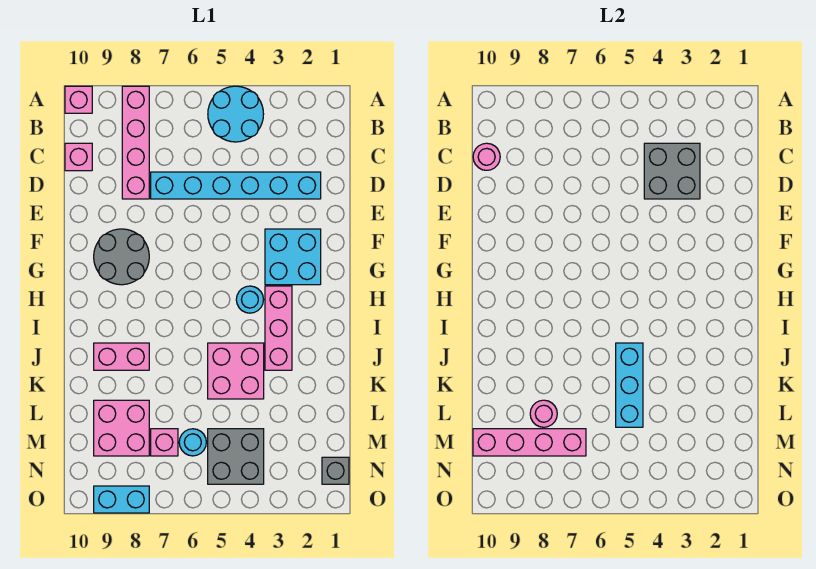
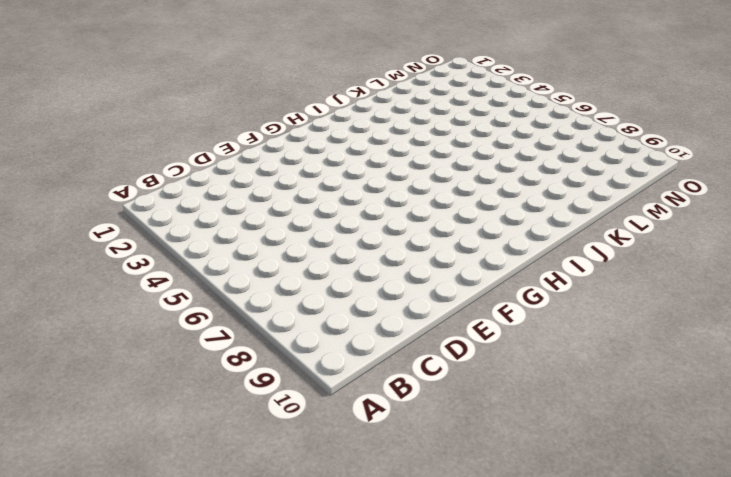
none -> cyan 2x2 round brick [208,86,264,142]
none -> pink 1x4 brick [122,86,149,199]
none -> pink 1x1 brick [65,86,92,113]

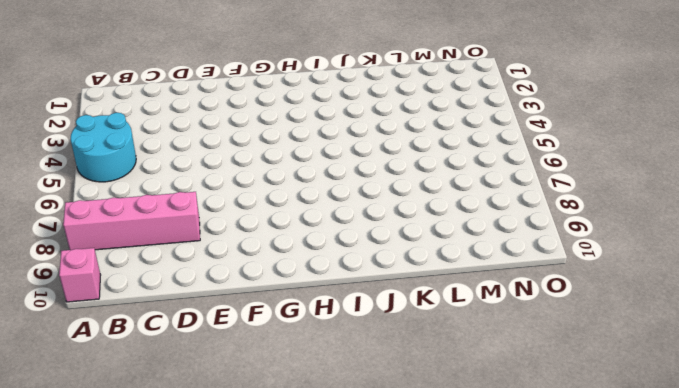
none -> pink 1x1 brick [65,143,92,171]
none -> cyan 1x6 brick [151,172,321,199]
none -> cyan 2x2 brick [265,229,321,285]

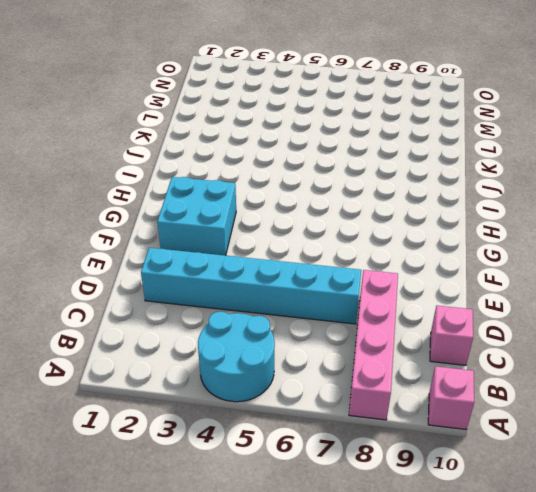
none -> grey 2x2 round brick [94,229,149,285]
none -> pink 1x3 brick [265,286,292,370]
none -> cyan 1x1 round brick [236,286,264,313]

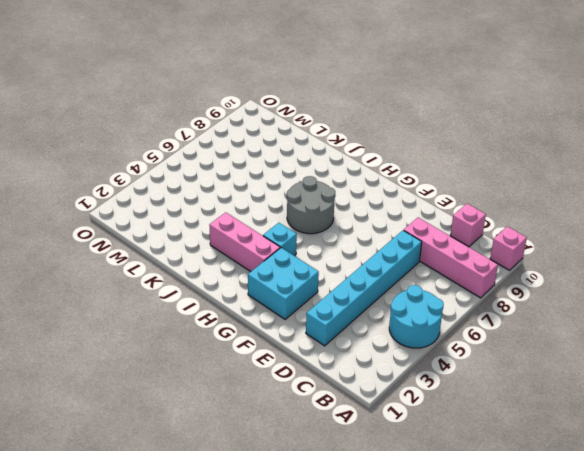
cyan 1x1 brick [263,223,297,256] -> cyan 1x1 round brick [236,286,264,313]
grey 2x2 round brick [287,176,335,234] -> grey 2x2 round brick moved to [94,229,149,285]
none -> pink 2x2 brick [208,343,264,399]
none -> pink 1x2 brick [94,343,149,370]
none -> pink 2x2 brick [94,400,149,456]

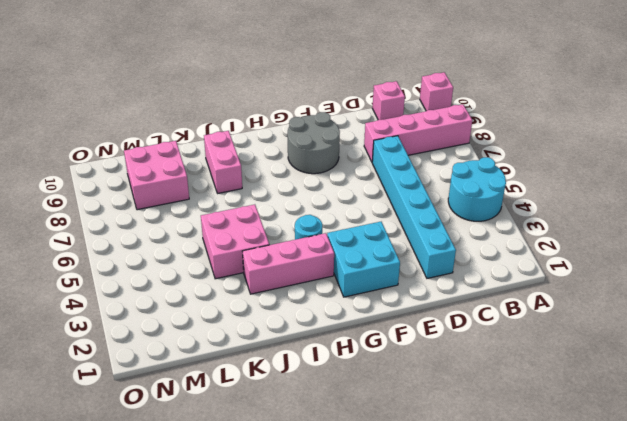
none -> grey 2x2 brick [208,429,264,484]
none -> cyan 1x1 round brick [179,429,206,456]
none -> pink 1x1 brick [151,429,178,456]

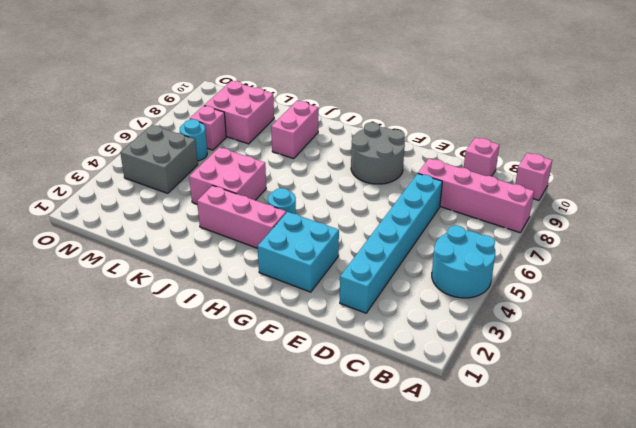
none -> grey 1x1 brick [322,457,349,484]
none -> cyan 1x2 brick [94,486,149,513]
none -> grey 2x2 brick [644,143,700,199]

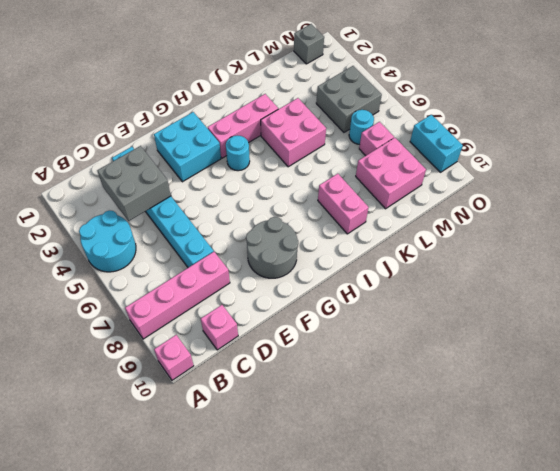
none -> pink 1x1 round brick [473,143,500,170]
none -> cyan 1x3 brick [616,343,643,427]
none -> pink 1x1 round brick [530,400,557,427]

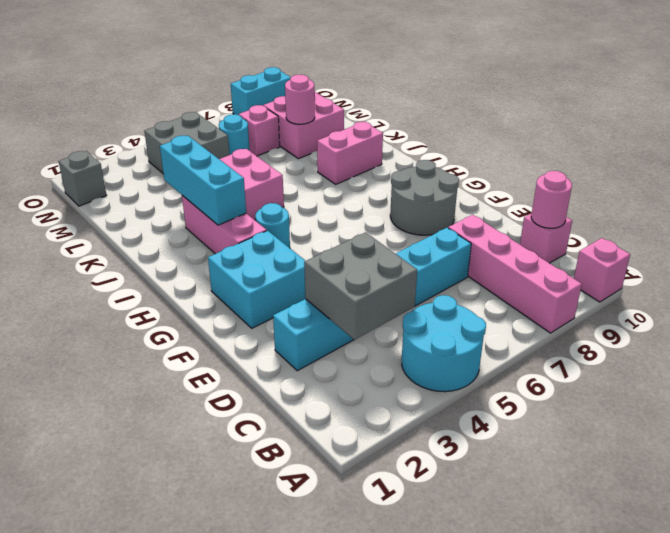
cyan 1x3 brick [160,136,246,225] -> cyan 1x3 brick moved to [616,343,643,427]
none -> pink 1x4 brick [473,429,586,456]

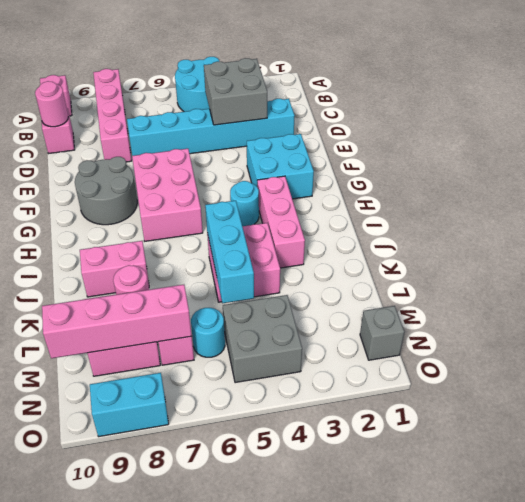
pink 2x3 brick [132,149,203,241] -> none

